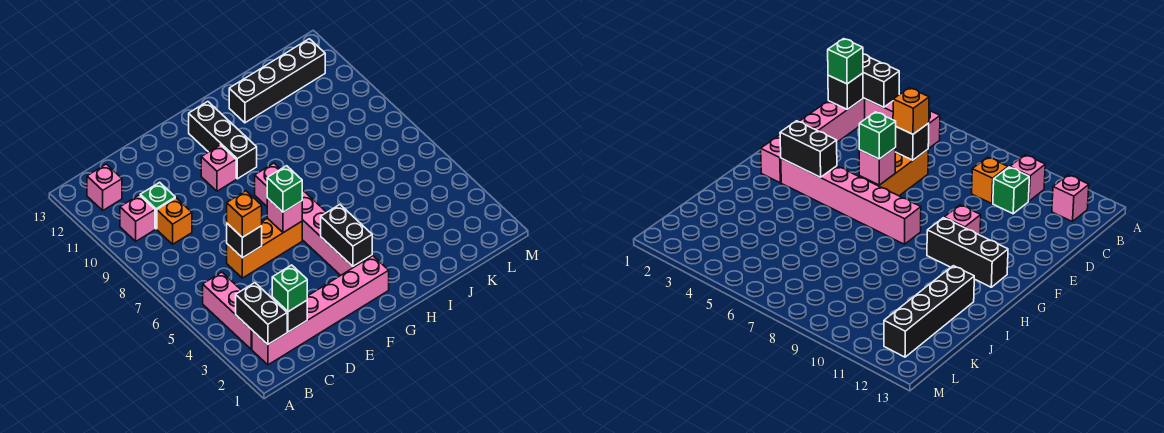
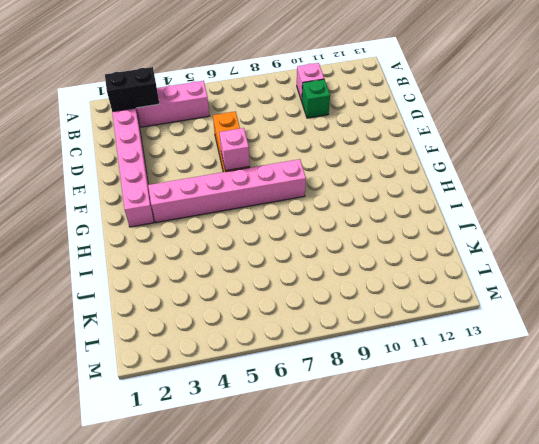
none -> pink 1x1 brick [87,164,122,210]
none -> orange 1x1 brick [157,198,192,244]
none -> pink 1x1 brick [201,145,236,191]

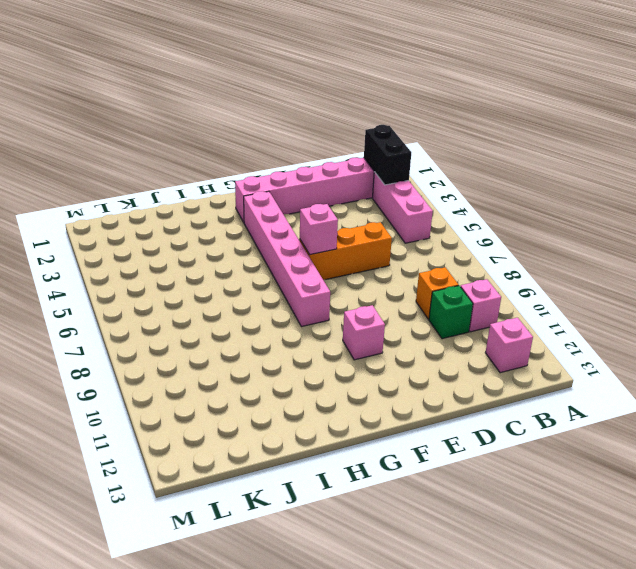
none -> black 1x3 brick [189,102,257,179]
none -> black 1x4 brick [229,39,325,123]
none -> black 1x1 brick [272,298,307,332]

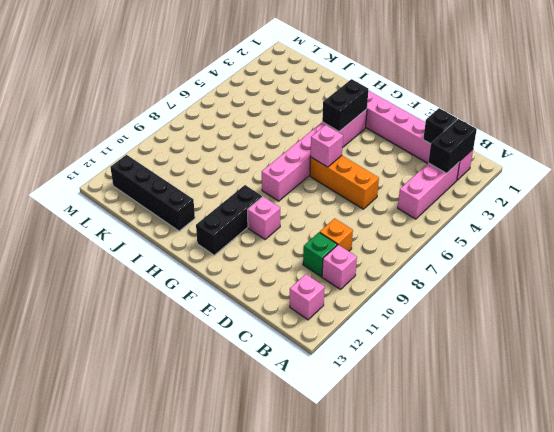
none -> black 1x1 brick [227,224,262,258]
none -> green 1x1 brick [272,265,307,312]
none -> orange 1x1 brick [227,191,262,237]

